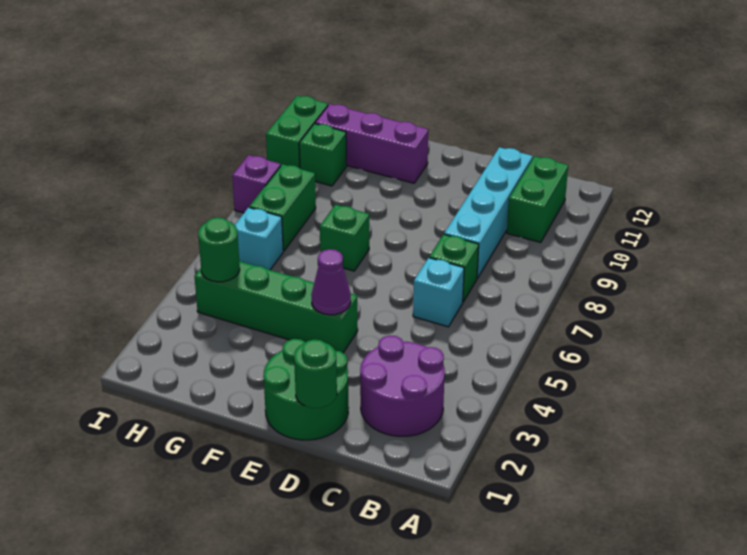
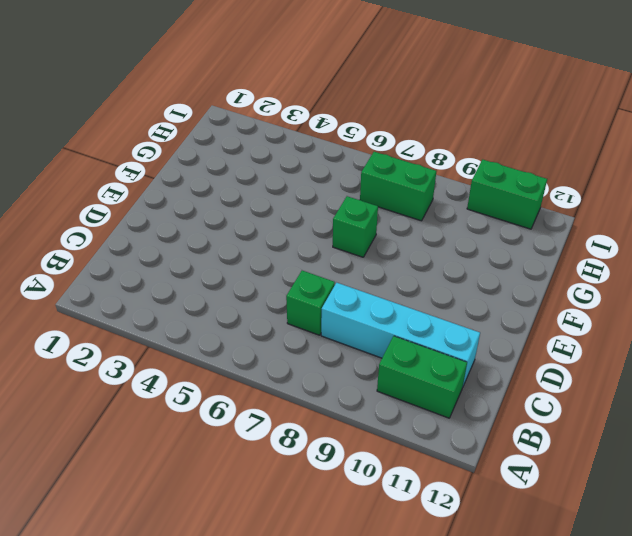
none -> purple 2x2 round brick [360,335,445,436]
none -> cyan 1x1 brick [413,258,464,327]
none -> green 2x2 round brick [263,339,348,440]

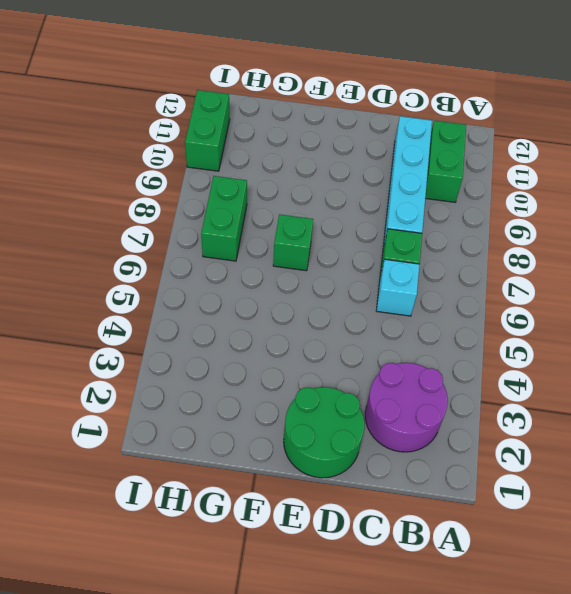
none -> green 1x4 brick [194,261,358,353]
none -> purple 1x3 brick [315,104,428,183]
none -> cyan 1x1 brick [235,207,283,270]

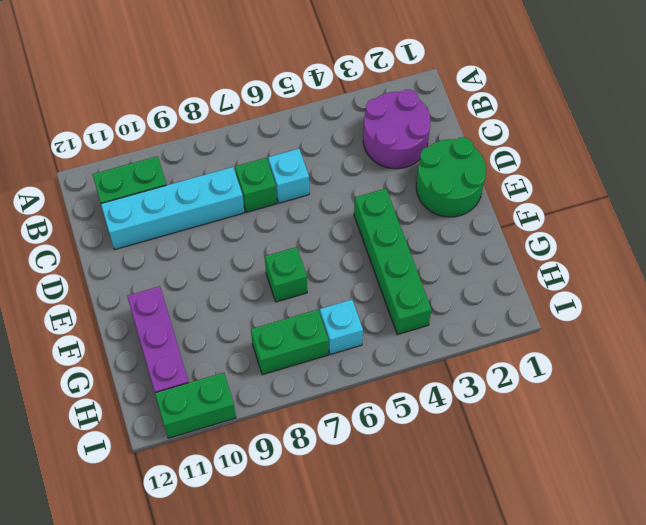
none -> green 1x1 brick [299,124,347,186]
none -> purple 1x1 brick [232,155,281,213]
none -> green 1x1 round brick [294,340,337,408]

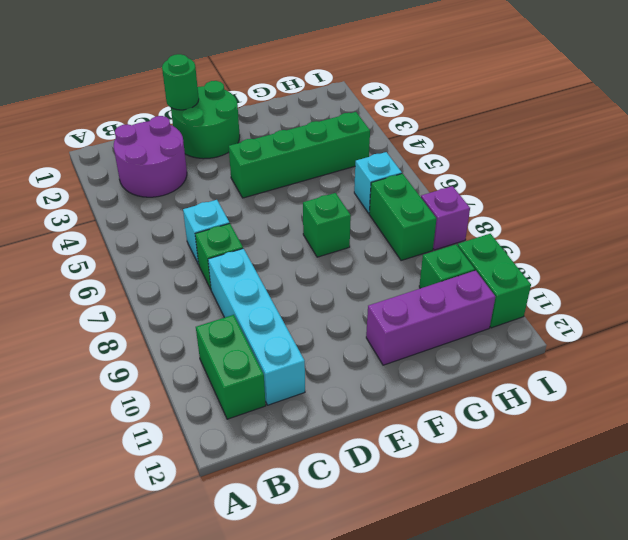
none -> purple 1x1 cone [311,249,351,315]
none -> green 1x1 round brick [198,218,240,282]

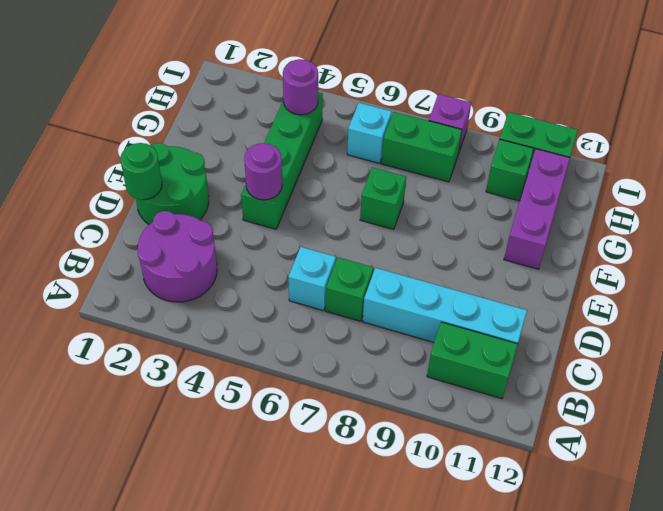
purple 1x1 round brick [244,143,282,200] -> purple 1x1 cone [311,249,351,315]
purple 1x1 round brick [283,59,318,115] -> green 1x1 round brick [198,218,240,282]

